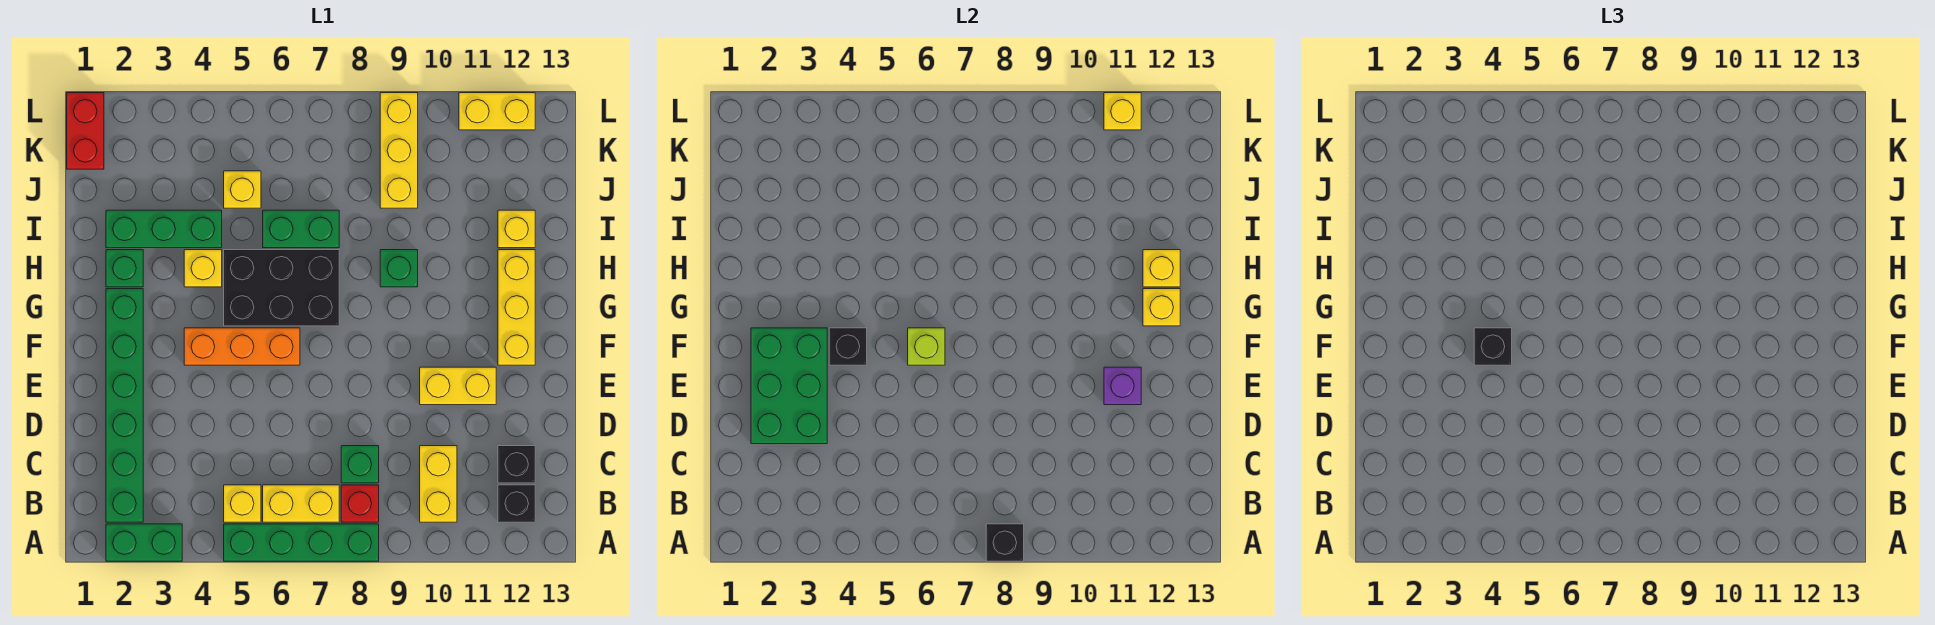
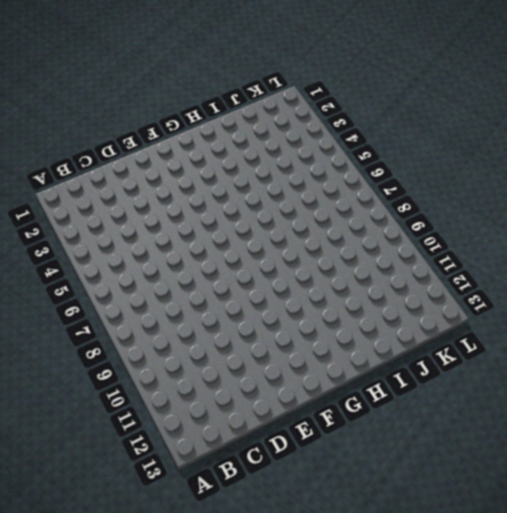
none -> green 1x2 brick [106,524,182,561]
none -> green 1x4 brick [224,524,379,561]
none -> green 1x6 brick [106,289,143,522]
none -> yellow 1x1 brick [224,485,261,522]

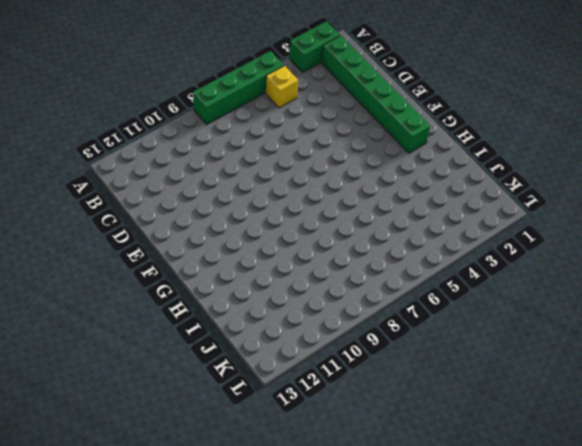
none -> yellow 1x2 brick [263,485,339,522]
none -> red 1x1 brick [341,485,379,522]
none -> yellow 1x2 brick [420,446,457,522]
none -> black 1x1 brick [498,485,535,522]

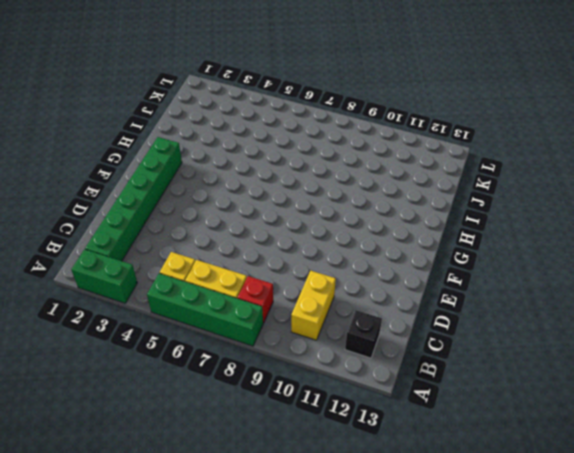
none -> green 1x1 brick [341,446,379,483]
none -> black 1x1 brick [498,446,535,483]
none -> yellow 1x2 brick [420,367,496,405]
none -> orange 1x3 brick [184,328,300,365]

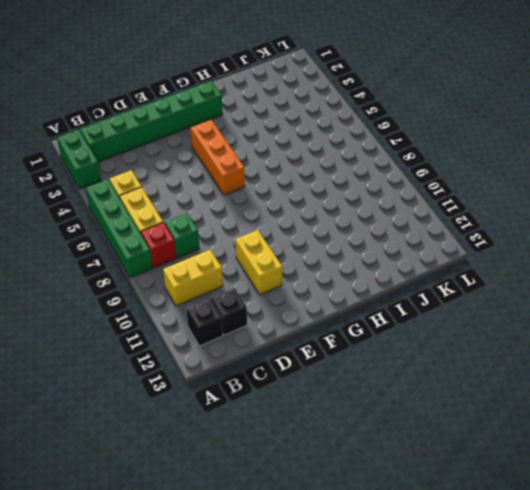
none -> yellow 1x3 brick [498,250,535,365]
none -> black 2x3 brick [224,250,339,326]
none -> green 1x1 brick [106,250,143,287]
none -> yellow 1x1 brick [184,250,222,287]

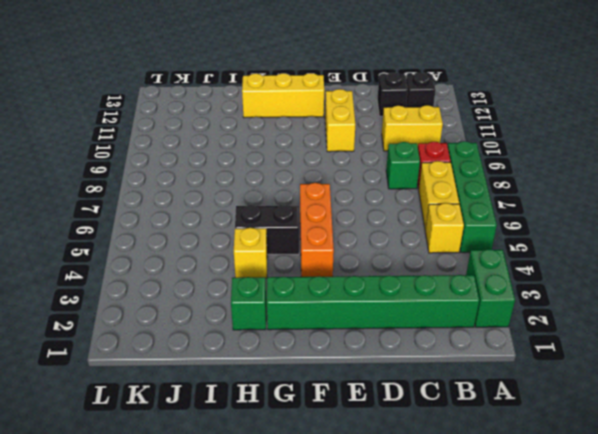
black 1x2 brick [235,205,299,254] -> black 2x3 brick [224,250,339,326]
none -> green 1x1 brick [380,250,418,287]
none -> green 1x3 brick [106,210,222,248]
none -> green 1x2 brick [263,210,339,248]
none -> yellow 1x1 brick [498,210,535,248]

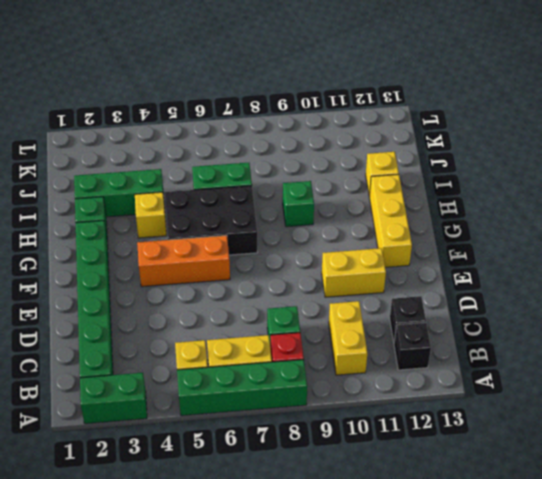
none -> yellow 1x1 brick [224,171,261,208]
none -> yellow 1x3 brick [380,93,418,208]
none -> red 1x2 brick [67,93,104,169]
none -> yellow 1x2 brick [459,93,535,130]

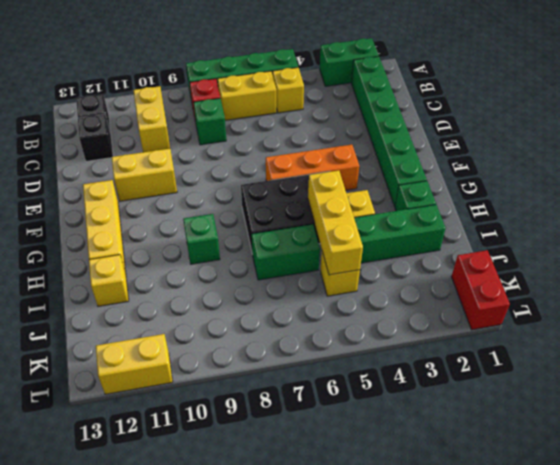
yellow 1x3 brick [308,170,363,275] -> yellow 1x3 brick moved to [380,93,418,208]
none -> black 1x1 brick [986,524,1024,561]
none -> green 2x3 brick [751,328,827,444]
none -> purple 1x1 brick [1104,367,1141,405]
none -> black 1x1 brick [829,328,867,365]

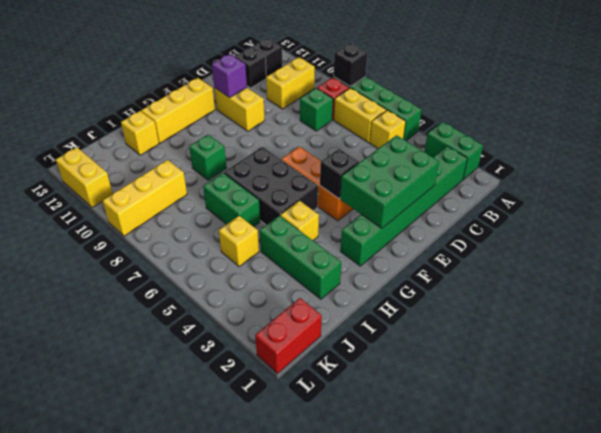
none -> green 1x1 brick [106,250,143,287]
none -> lime 1x1 brick [908,328,945,365]
none -> yellow 1x1 brick [1143,289,1180,326]
none -> yellow 1x1 brick [1143,250,1180,287]

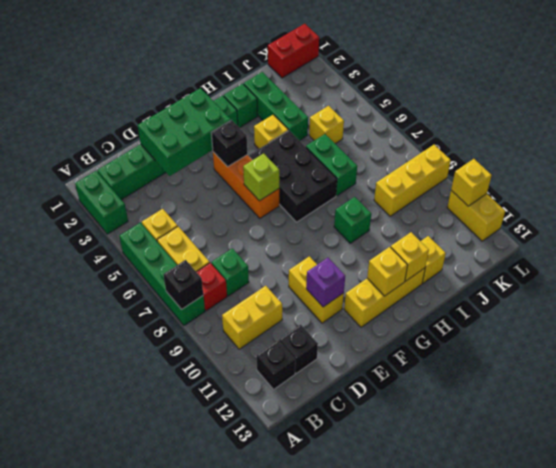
none -> black 1x1 brick [1474,328,1512,365]

